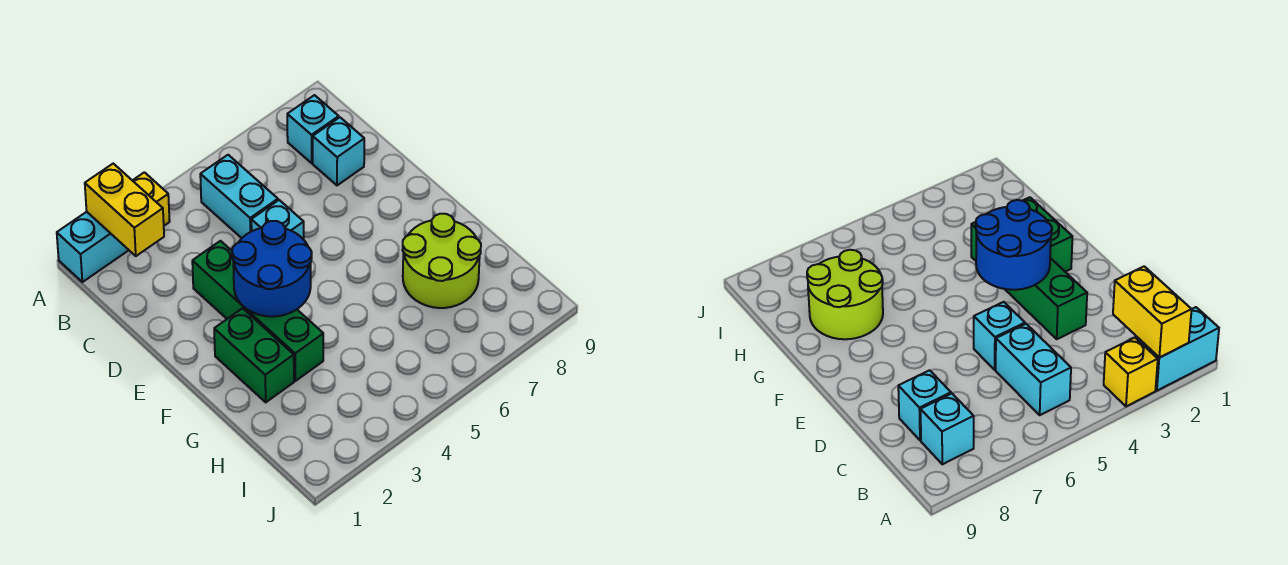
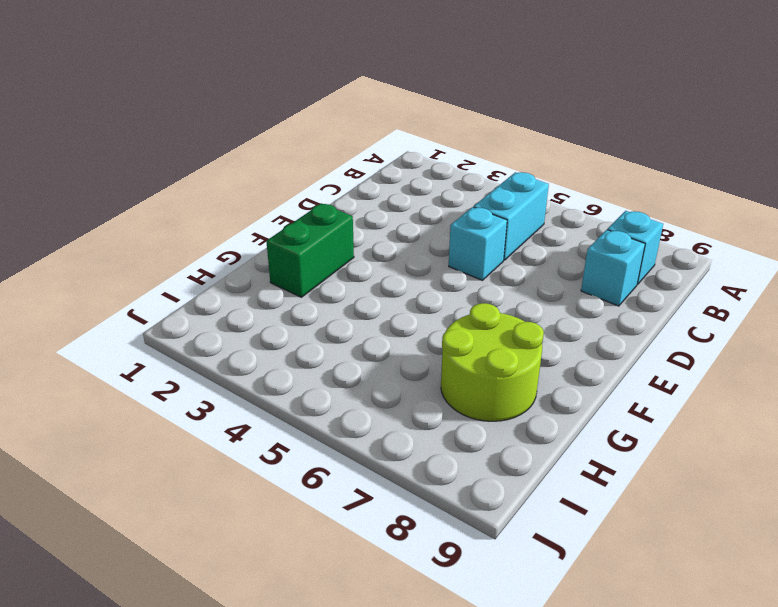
none -> cyan 1x2 brick [57,212,129,282]
none -> yellow 1x1 brick [132,172,170,226]

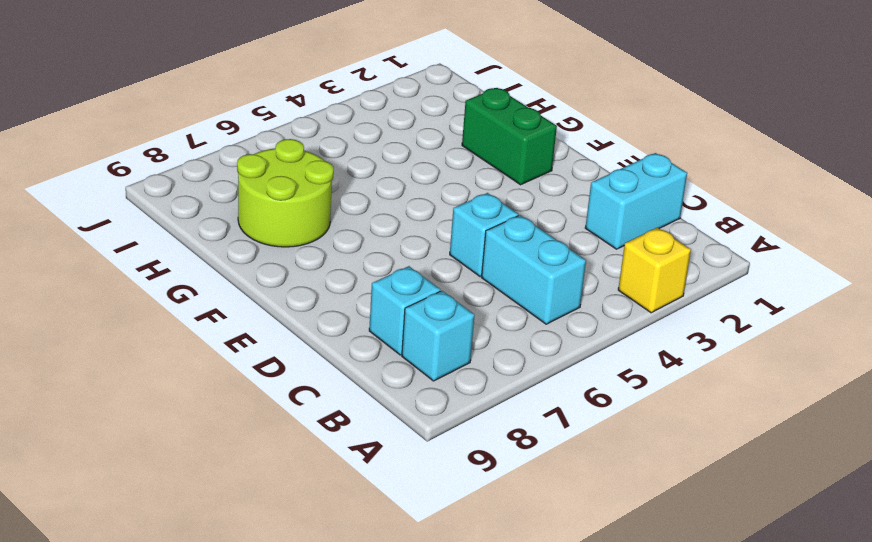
cyan 1x2 brick [585,153,687,249] -> cyan 1x2 brick moved to [57,212,129,282]
none -> green 1x4 brick [192,241,323,381]
none -> yellow 1x2 brick [85,164,164,256]

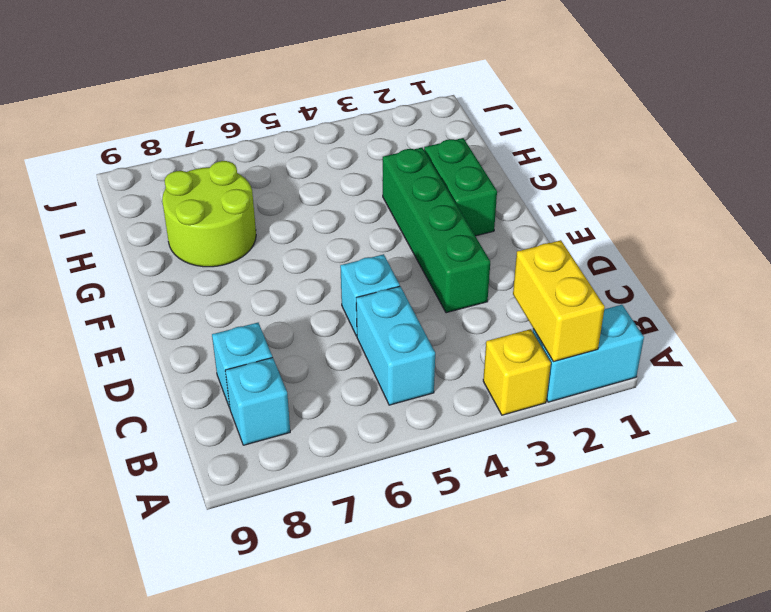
none -> blue 2x2 round brick [232,221,312,317]

